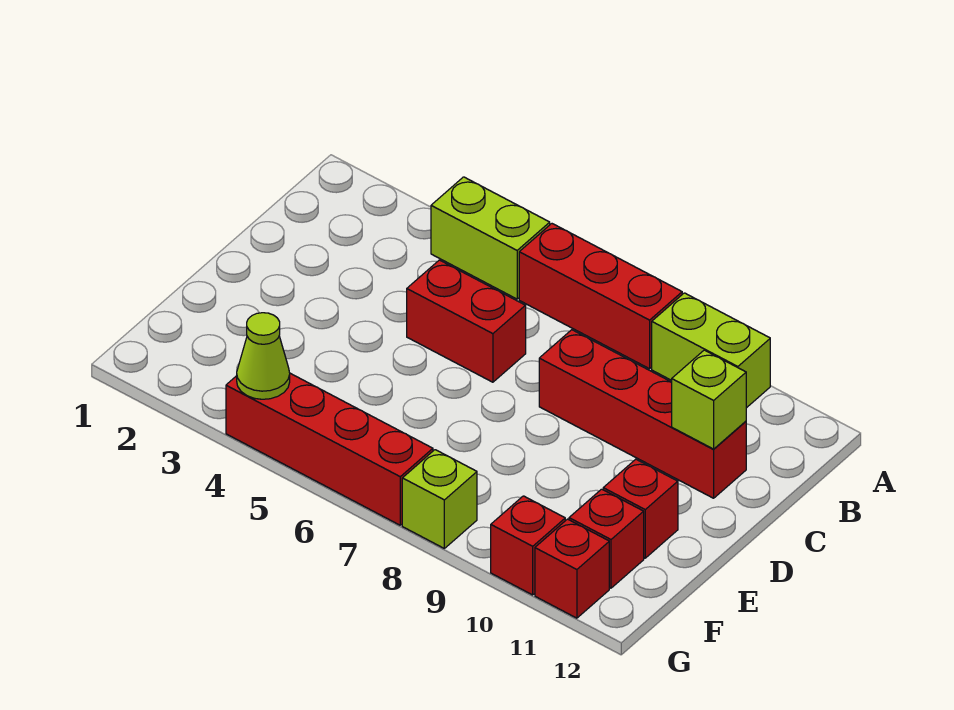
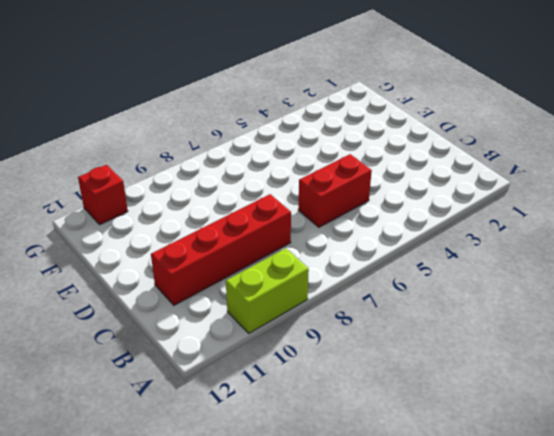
none -> lime 1x2 brick [431,177,550,299]
none -> red 1x3 brick [519,224,682,369]
none -> red 1x1 brick [603,459,678,558]

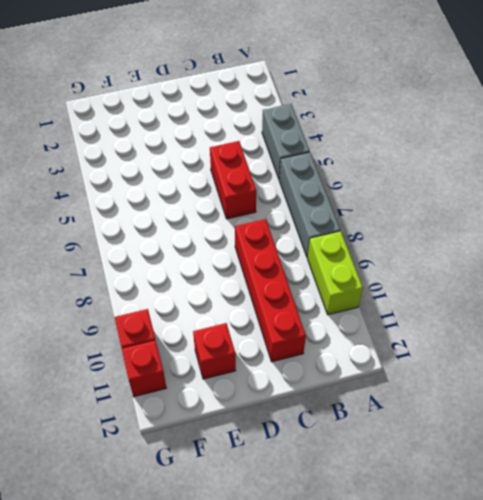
grey 1x2 brick [262,104,310,179] -> lime 1x2 brick [431,177,550,299]
grey 1x3 brick [279,152,340,258] -> red 1x3 brick [519,224,682,369]
none -> red 1x1 brick [569,489,644,588]
none -> red 1x4 brick [226,373,433,525]
none -> lime 1x1 brick [402,450,477,548]

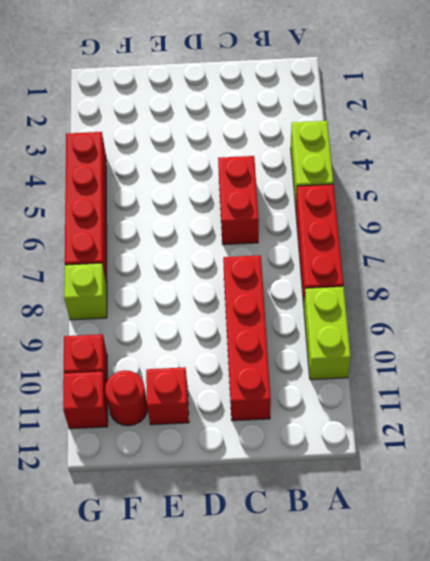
red 1x1 round brick [105,370,148,426] -> red 1x1 brick [569,489,644,588]
none -> lime 1x1 brick [672,350,746,449]
none -> lime 1x1 cone [237,313,290,399]

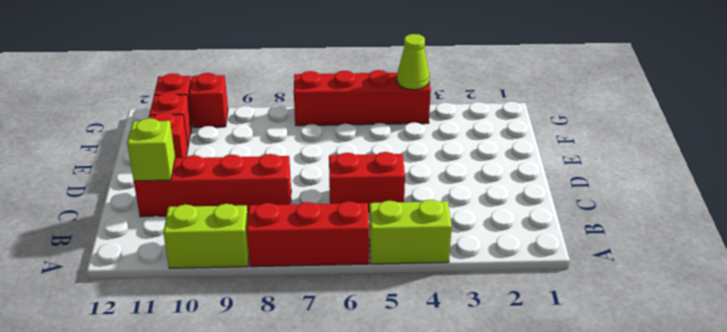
none -> lime 1x1 brick [402,450,477,548]

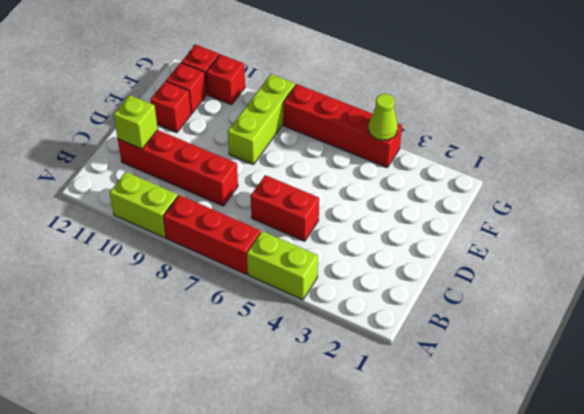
lime 1x3 brick [228,74,295,165] -> lime 1x1 brick [402,450,477,548]

